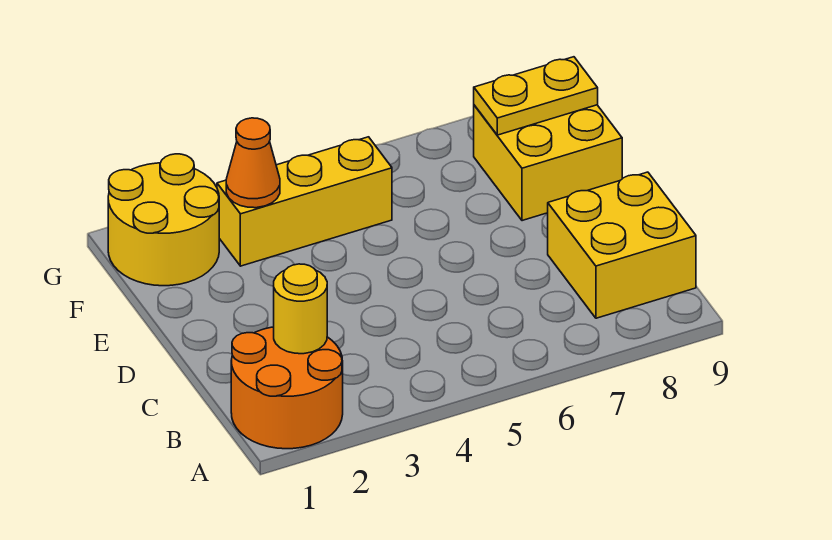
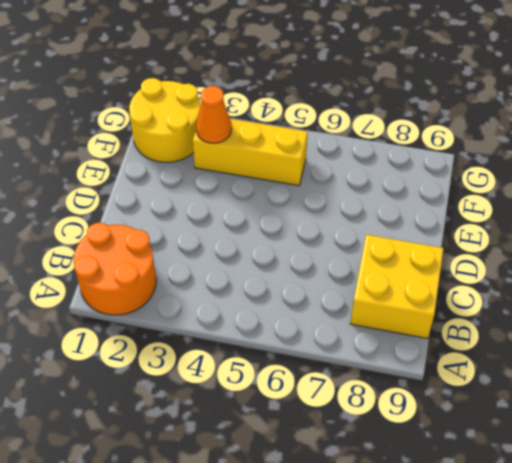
none -> yellow 2x2 brick [474,105,622,221]
none -> yellow 1x1 round brick [274,264,327,354]

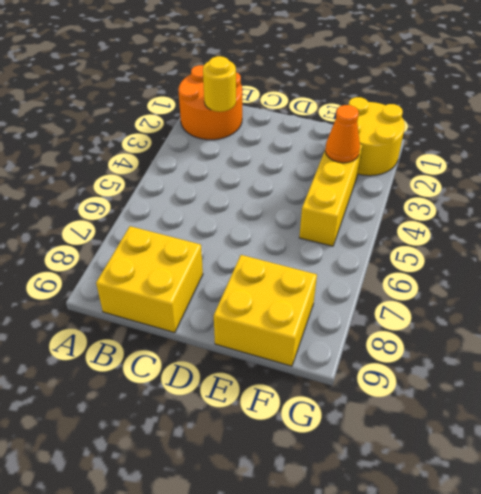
none -> yellow 1x2 plate [474,57,598,135]

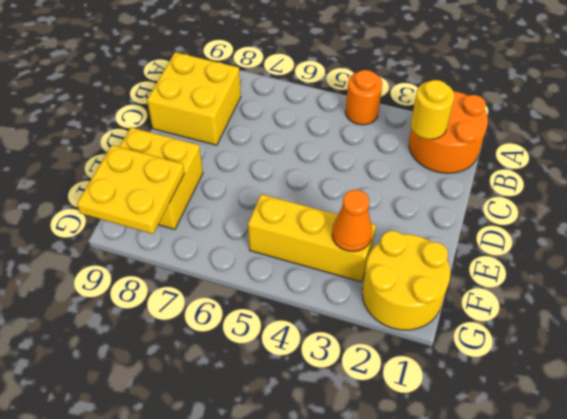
orange 1x1 round brick [345,70,383,125] -> none
yellow 2x2 plate [77,145,184,234] -> yellow 1x2 plate [474,57,598,135]

